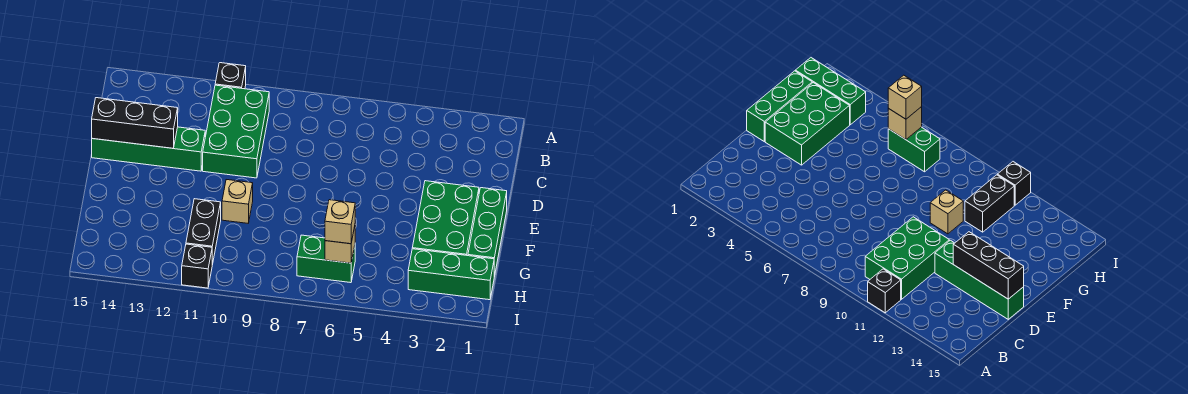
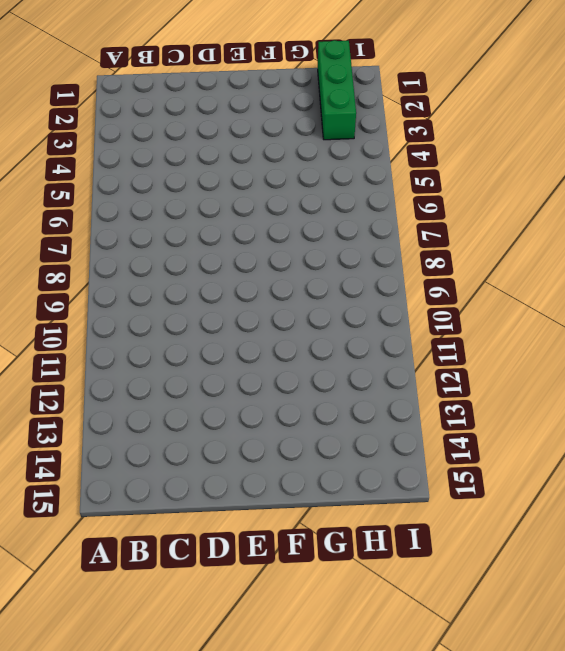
none -> black 1x1 brick [215,63,246,89]
none -> green 2x3 brick [203,85,269,178]
none -> green 1x4 brick [92,127,205,171]

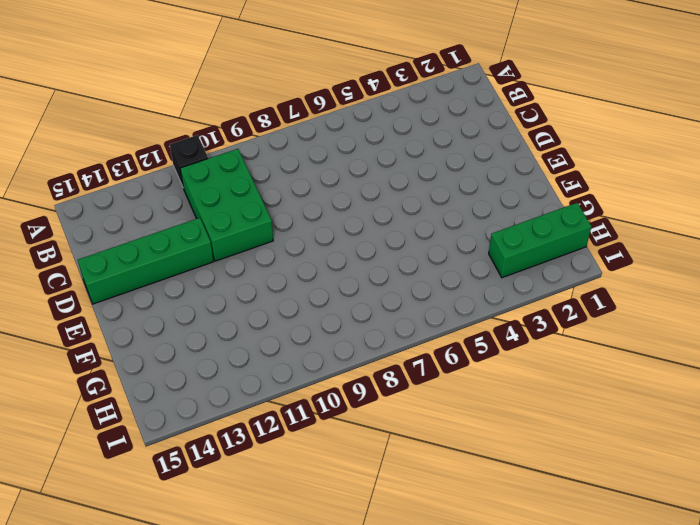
none -> green 1x3 brick [468,188,507,277]
none -> green 2x3 brick [412,181,479,256]
none -> tan 1x1 brick [222,180,253,223]

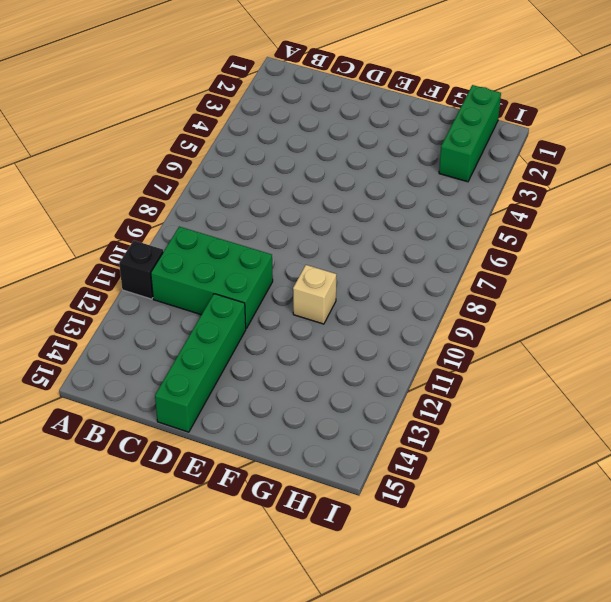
none -> green 1x3 brick [468,188,507,277]
none -> green 2x3 brick [412,181,479,256]
none -> black 1x2 brick [186,199,221,265]

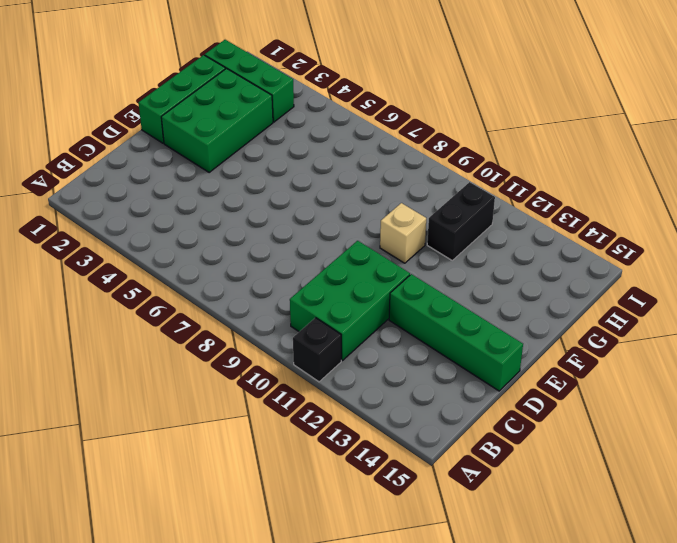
none -> green 1x2 brick [297,235,355,283]
none -> black 1x1 brick [182,244,212,288]
none -> black 1x3 brick [92,98,178,148]

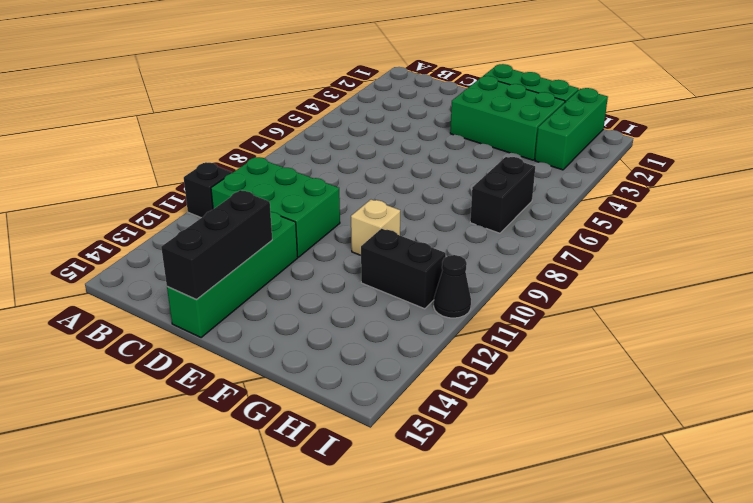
black 1x2 brick [470,157,535,233] -> green 1x2 brick [297,235,355,283]
black 1x1 cone [434,255,471,318] -> black 1x1 brick [182,244,212,288]
none -> tan 1x1 brick [325,227,355,263]
none -> tan 1x1 brick [325,200,355,244]

